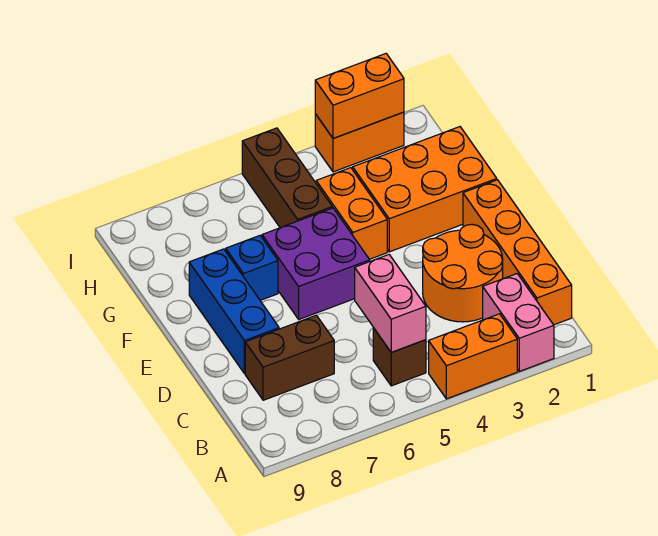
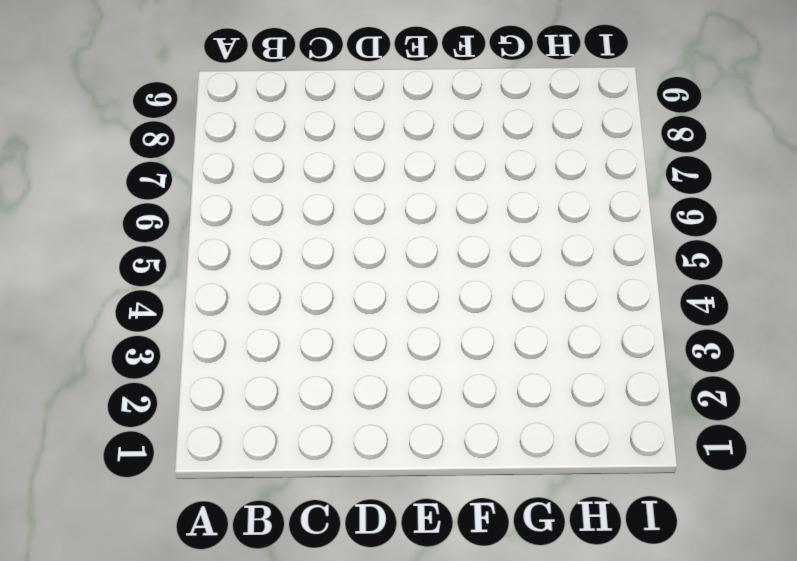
none -> pink 1x2 brick [483,274,554,371]
none -> orange 1x2 brick [429,314,517,399]
none -> orange 1x4 brick [463,180,572,325]

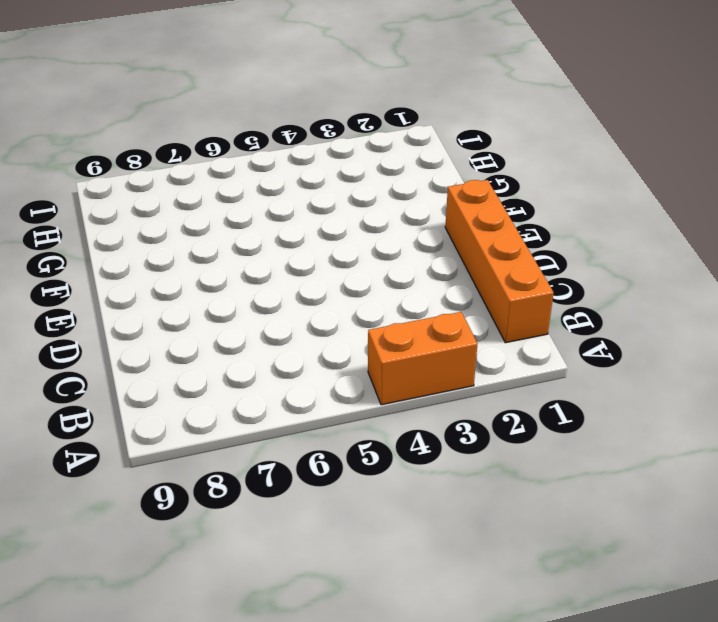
none -> pink 1x2 brick [483,274,554,371]
none -> brown 1x1 brick [373,328,426,386]
none -> orange 2x2 round brick [423,224,503,322]

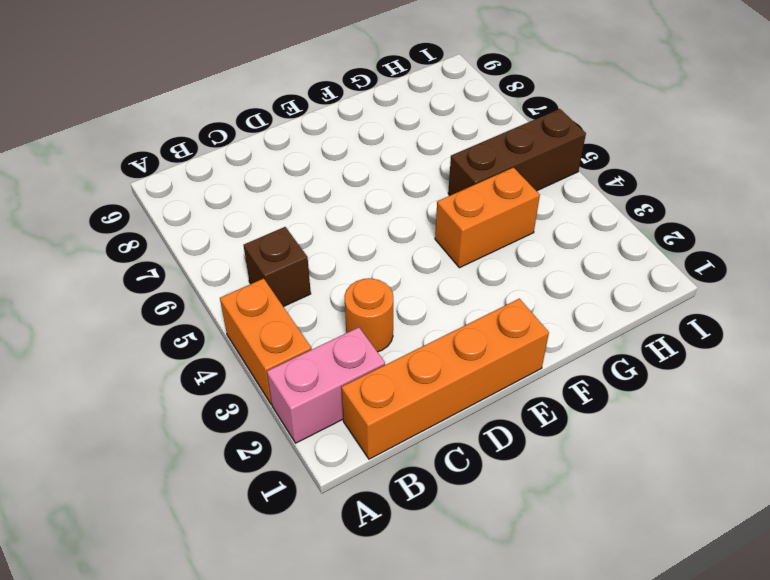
orange 1x1 round brick [344,278,393,352] -> orange 2x2 round brick [423,224,503,322]
none -> brown 1x2 brick [245,315,334,400]
none -> blue 1x3 brick [189,249,279,374]
none -> purple 2x2 brick [262,208,370,319]

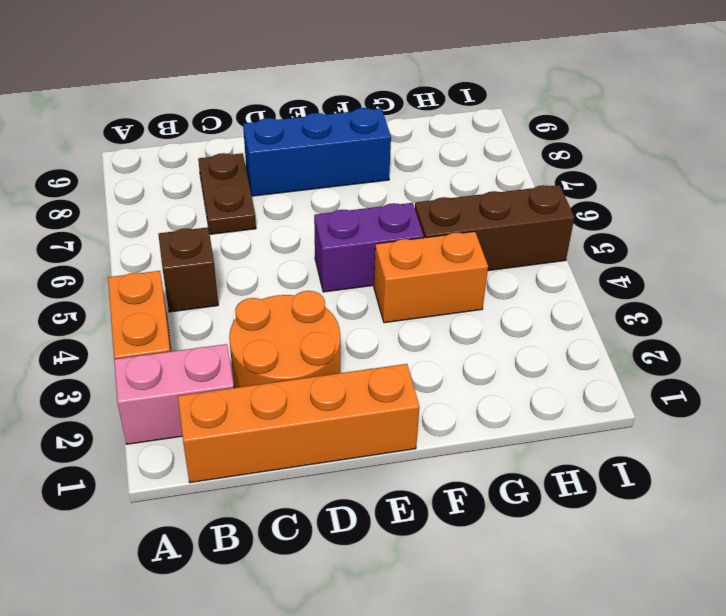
brown 1x2 plate [198,153,256,234] -> brown 1x2 brick [245,315,334,400]
purple 1x2 brick [314,203,424,292] -> purple 2x2 brick [262,208,370,319]
none -> orange 2x3 brick [353,127,497,252]
none -> blue 1x1 brick [226,235,278,300]
none -> orange 1x2 brick [315,112,404,172]

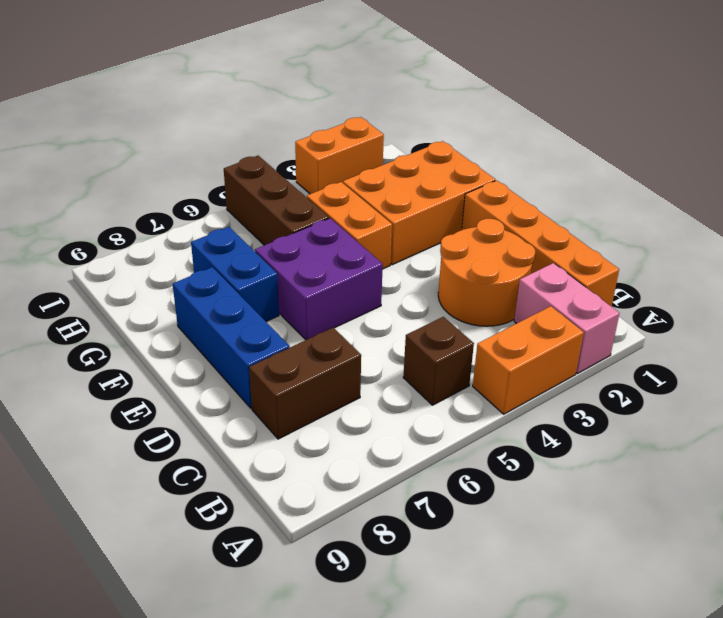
blue 1x2 brick [191,227,279,321] -> blue 1x1 brick [226,235,278,300]
none -> pink 1x2 brick [355,255,426,352]
none -> orange 1x2 brick [315,54,404,138]

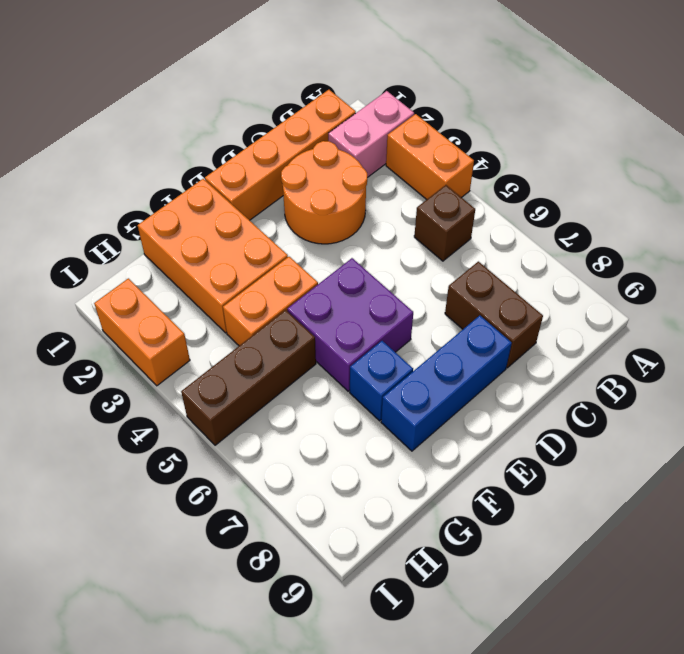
none -> pink 1x2 brick [355,255,426,352]
none -> orange 1x2 brick [315,54,404,138]

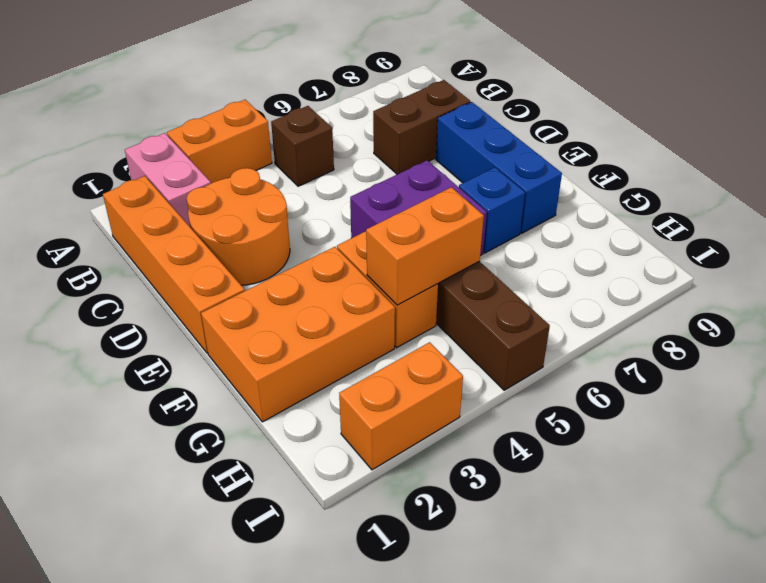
orange 1x2 brick [366,187,484,305] -> orange 1x2 brick moved to [315,54,404,138]
none -> pink 1x2 brick [355,255,426,352]

